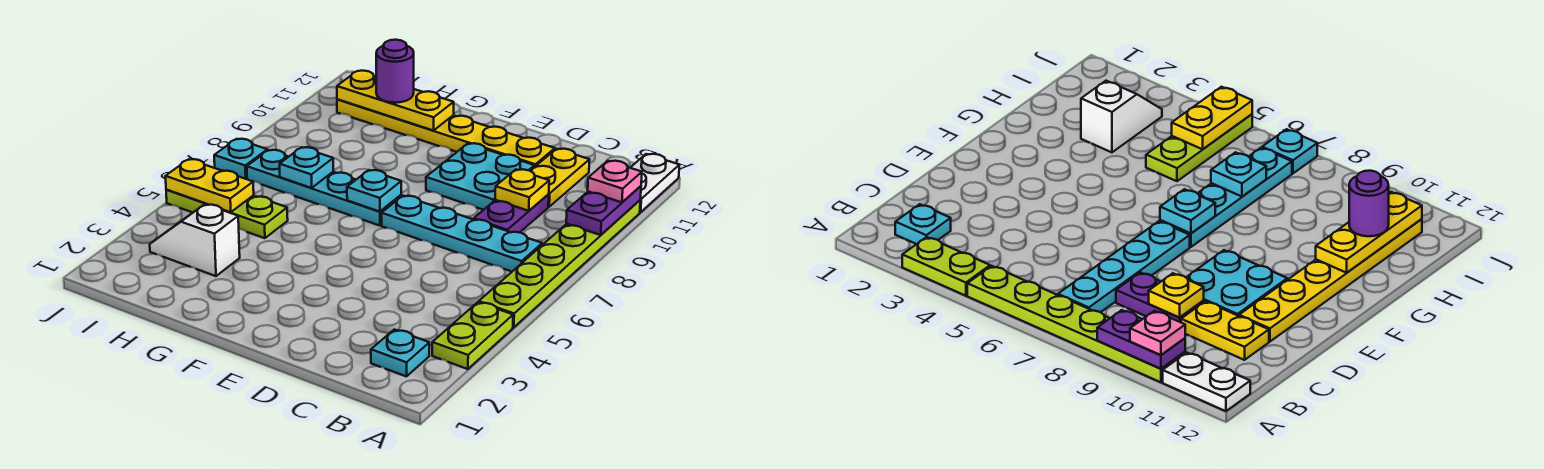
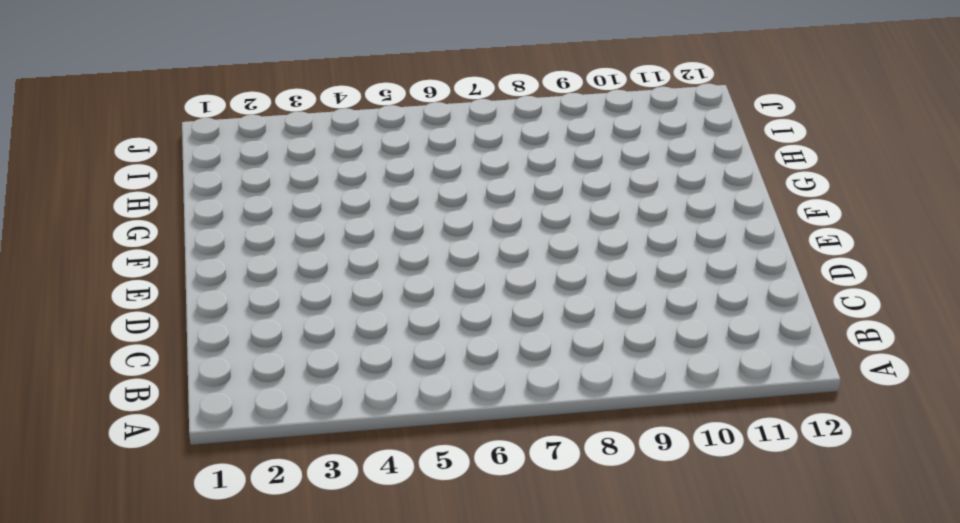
none -> lime 1x2 plate [432,302,513,369]
none -> lime 1x6 plate [479,200,640,327]
none -> white 1x2 plate [630,154,679,212]

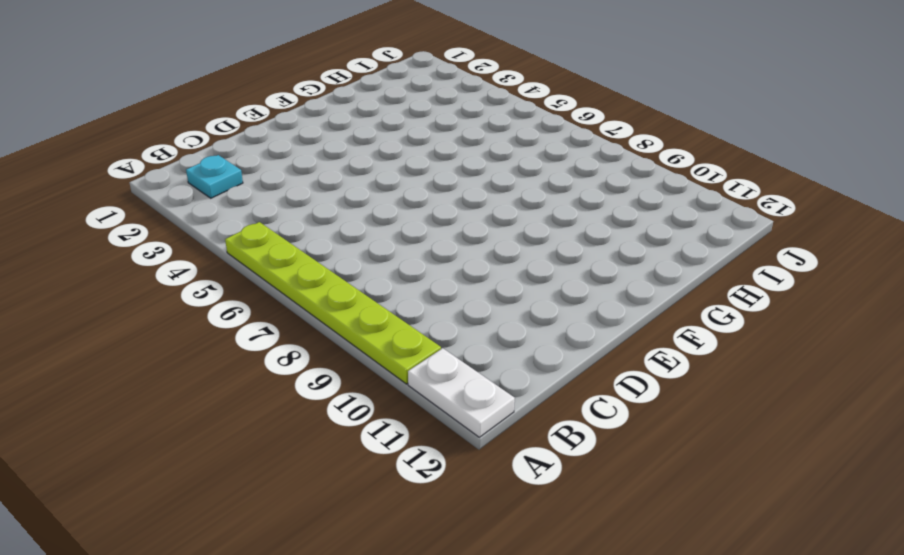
none -> lime 1x2 plate [432,302,513,369]
none -> cyan 1x4 plate [382,196,542,272]
none -> purple 1x2 plate [474,195,549,233]

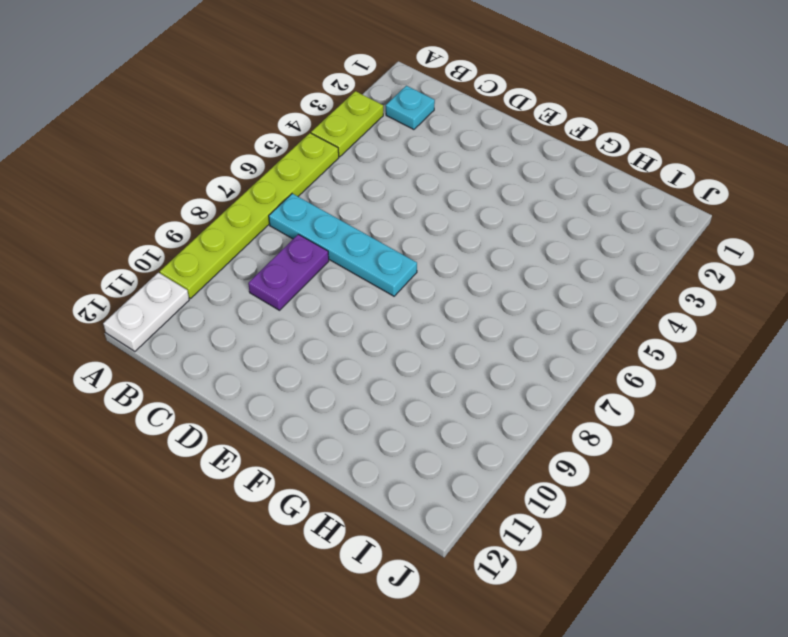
none -> yellow 1x2 plate [531,149,590,207]
none -> cyan 2x2 plate [426,143,534,210]
none -> yellow 1x6 plate [337,99,555,167]

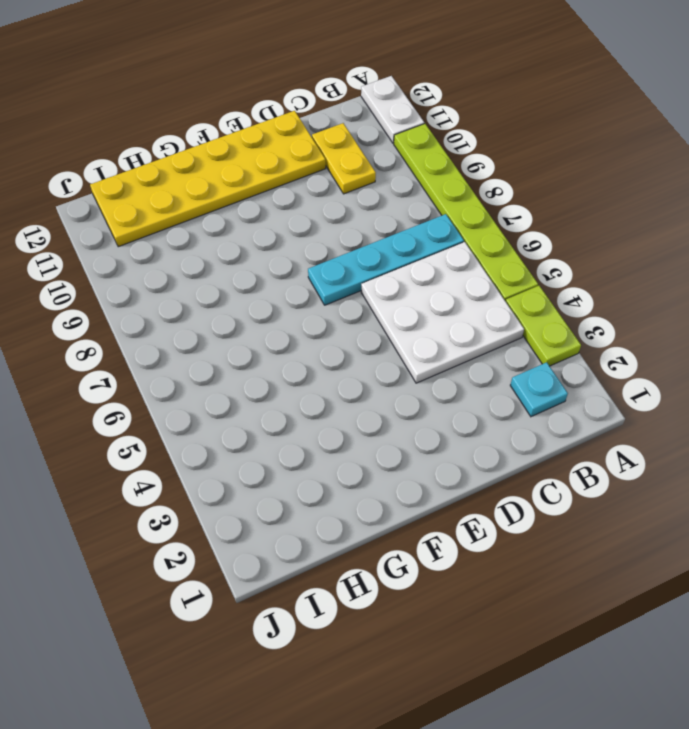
white 3x3 plate [361,242,524,383] -> none
yellow 2x6 plate [90,111,326,247] -> yellow 1x6 plate [337,99,555,167]
none -> purple 1x2 plate [474,195,549,233]
none -> cyan 2x2 plate [426,143,534,210]
none -> cyan 1x4 plate [247,150,401,226]

